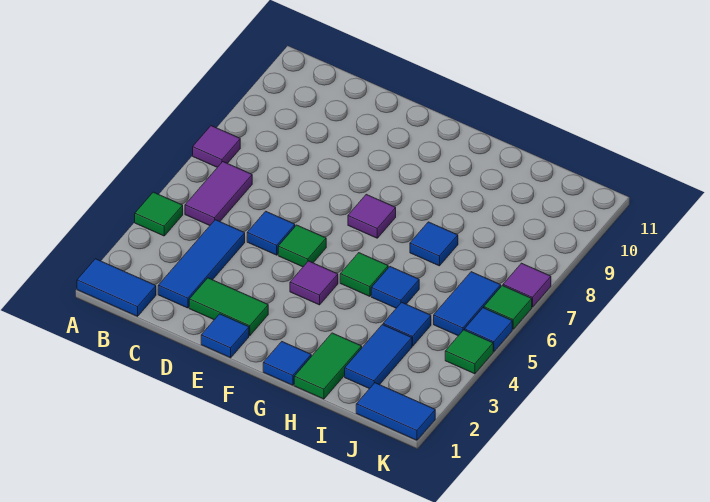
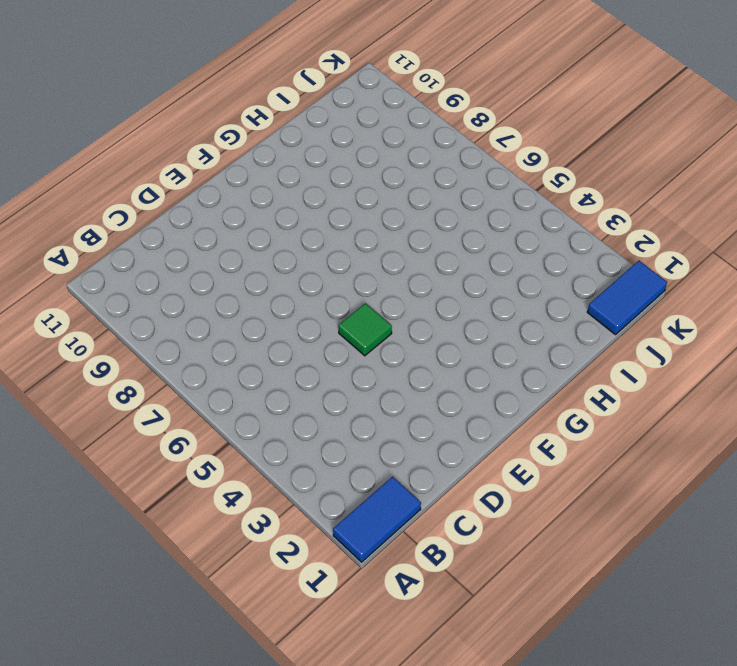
none -> green 1x1 tile [135,192,183,236]
none -> purple 1x1 tile [193,126,240,167]
none -> purple 1x2 tile [185,162,252,226]

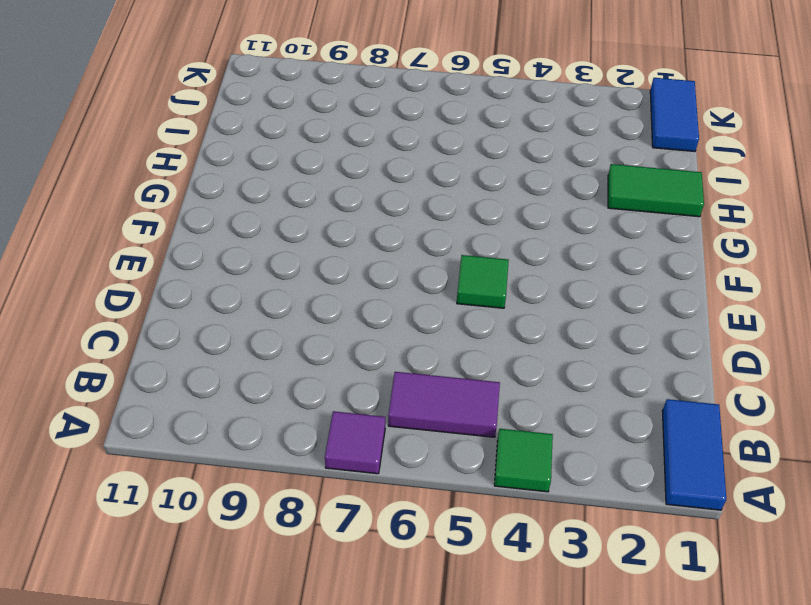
none -> blue 1x3 tile [158,220,245,308]
none -> green 1x2 tile [189,278,268,335]
none -> blue 1x1 tile [247,211,295,255]

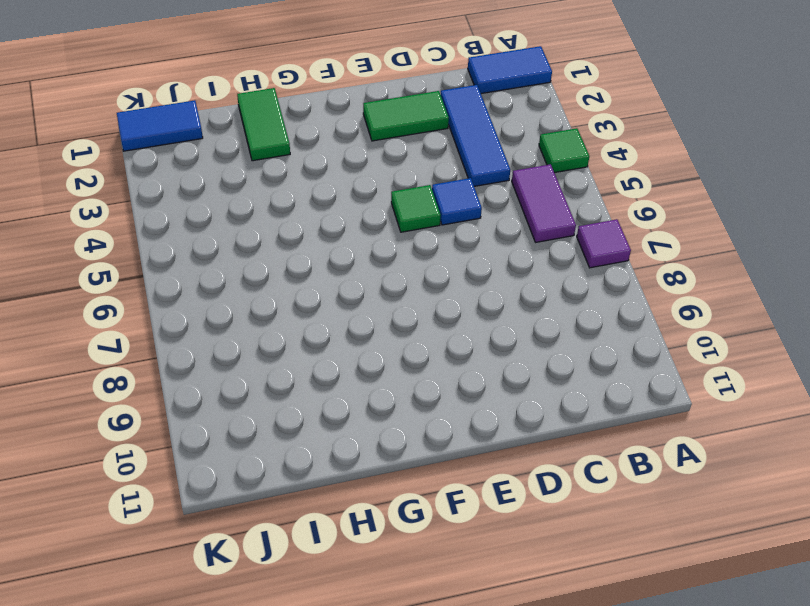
none -> blue 1x1 tile [201,314,249,358]
none -> purple 1x1 tile [290,261,338,305]
none -> purple 1x1 tile [348,194,396,238]

